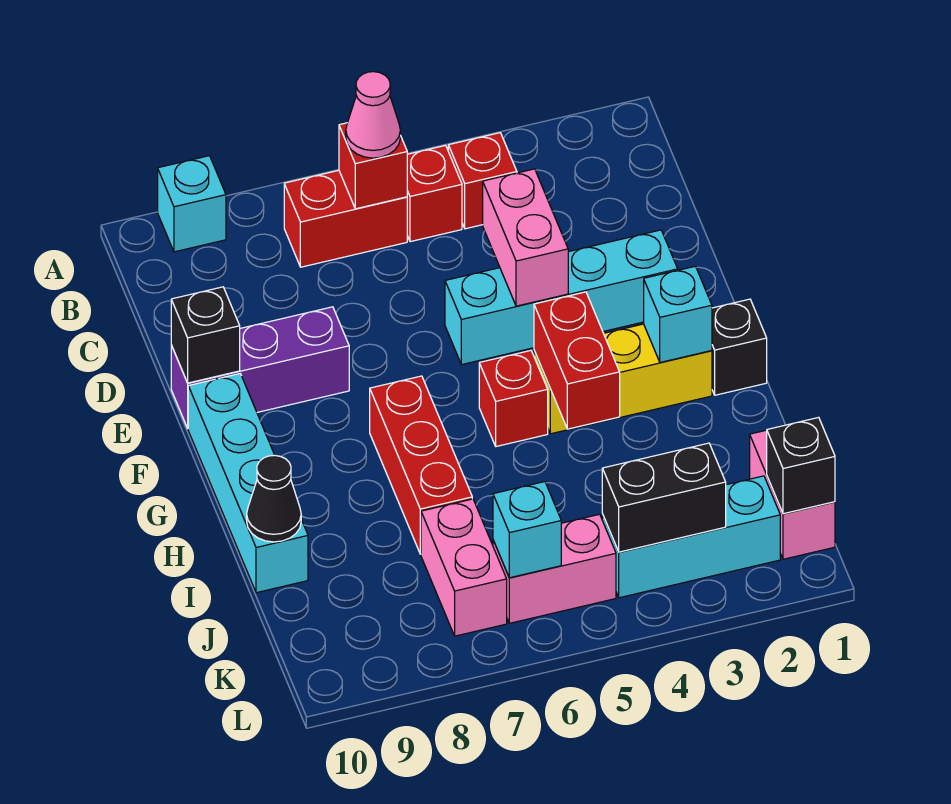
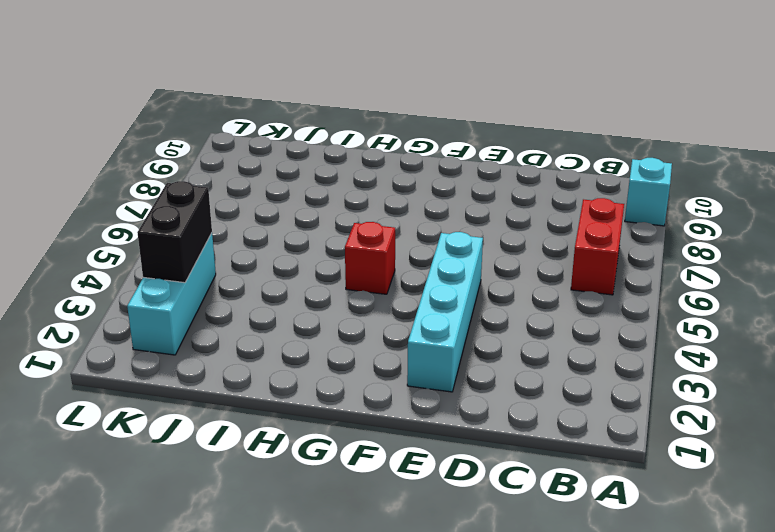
none -> red 1x1 brick [448,133,517,229]
none -> red 1x1 brick [407,145,462,242]
none -> purple 1x3 brick [171,307,349,428]

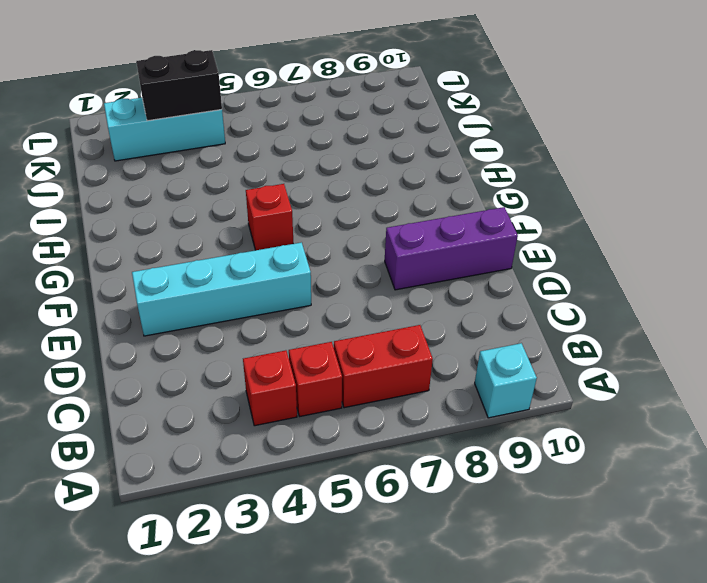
none -> cyan 1x4 brick [188,374,308,593]
none -> black 1x1 brick [712,299,767,395]
none -> yellow 1x3 brick [534,324,712,434]

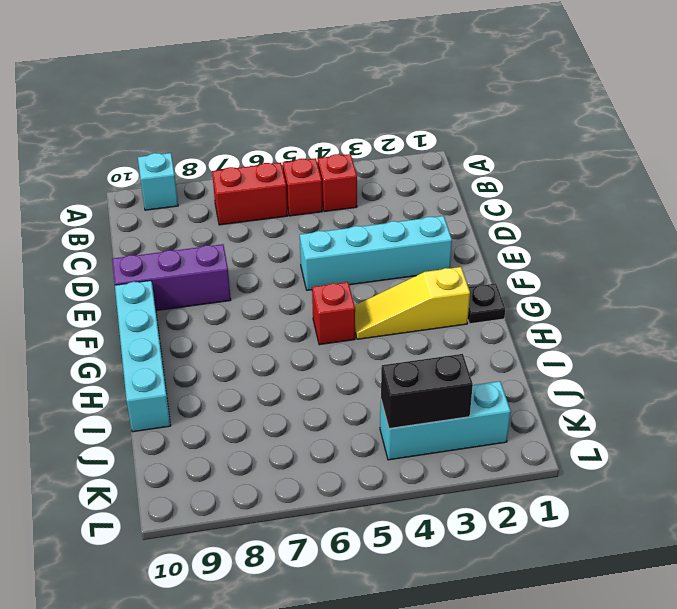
black 1x1 plate [468,283,505,324] -> black 1x1 brick [712,299,767,395]
yellow 1x3 slope [355,267,470,339] -> yellow 1x3 brick [534,324,712,434]
none -> red 1x3 brick [370,376,472,554]
none -> pink 1x2 brick [750,430,835,559]
none -> pink 1x2 brick [421,499,507,636]

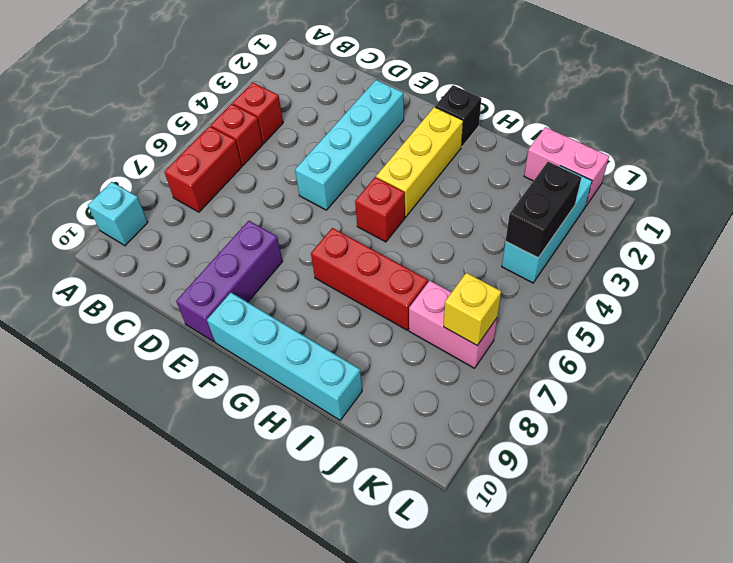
yellow 1x1 brick [444,273,501,345] -> none
none -> pink 1x2 brick [493,514,616,623]
none -> red 1x1 brick [339,123,407,209]
none -> pink 1x2 brick [483,169,568,306]

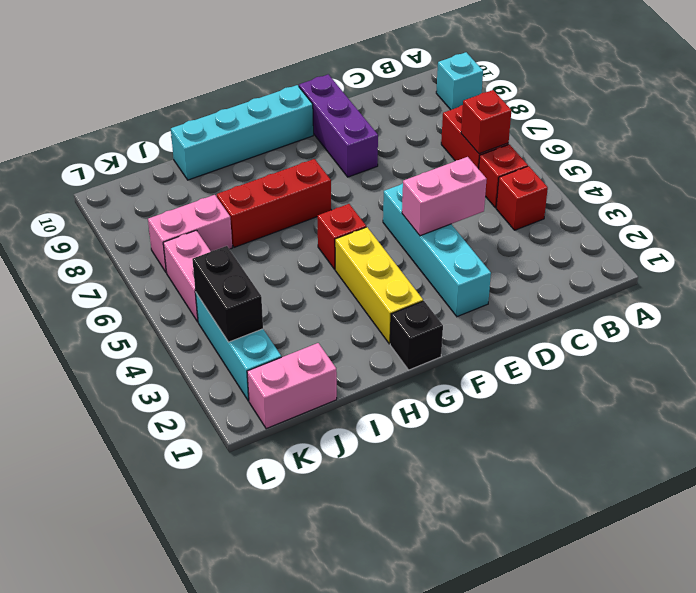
none -> black 1x1 brick [171,287,240,383]
none -> cyan 1x1 brick [644,266,712,362]
none -> red 1x2 brick [534,292,620,429]

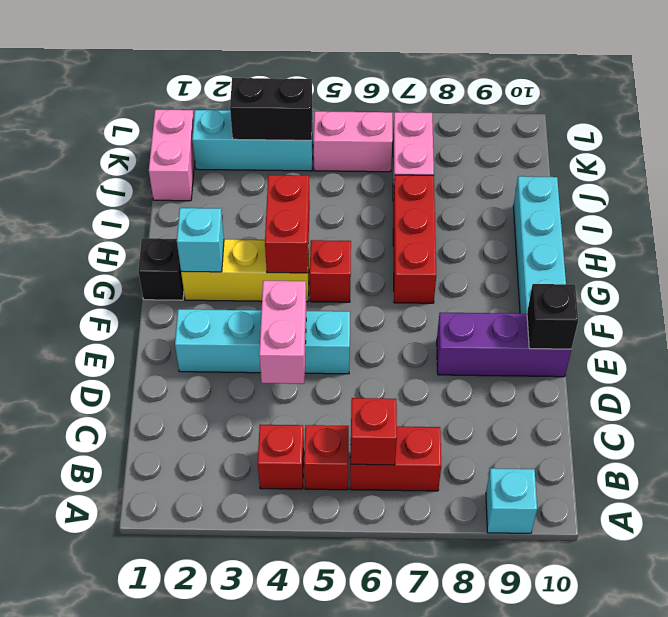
none -> black 1x1 cone [247,455,301,542]
none -> black 1x1 brick [767,417,835,514]
none -> cyan 1x1 brick [493,482,561,578]

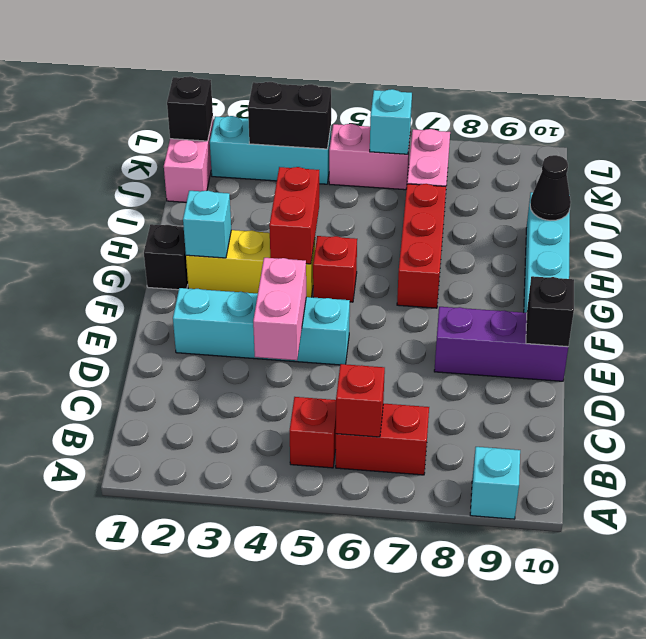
none -> red 1x1 brick [448,133,517,229]
none -> pink 1x1 cone [346,72,400,158]

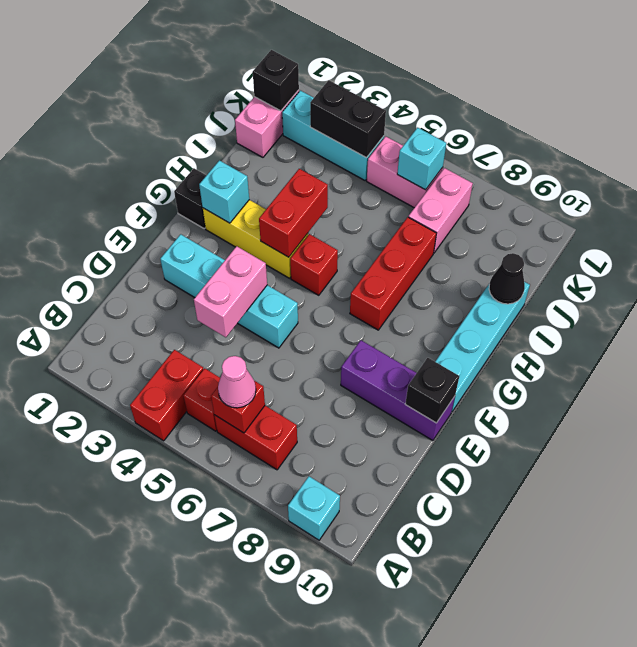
red 1x2 brick [130,350,204,441] -> red 1x1 brick [448,133,517,229]

